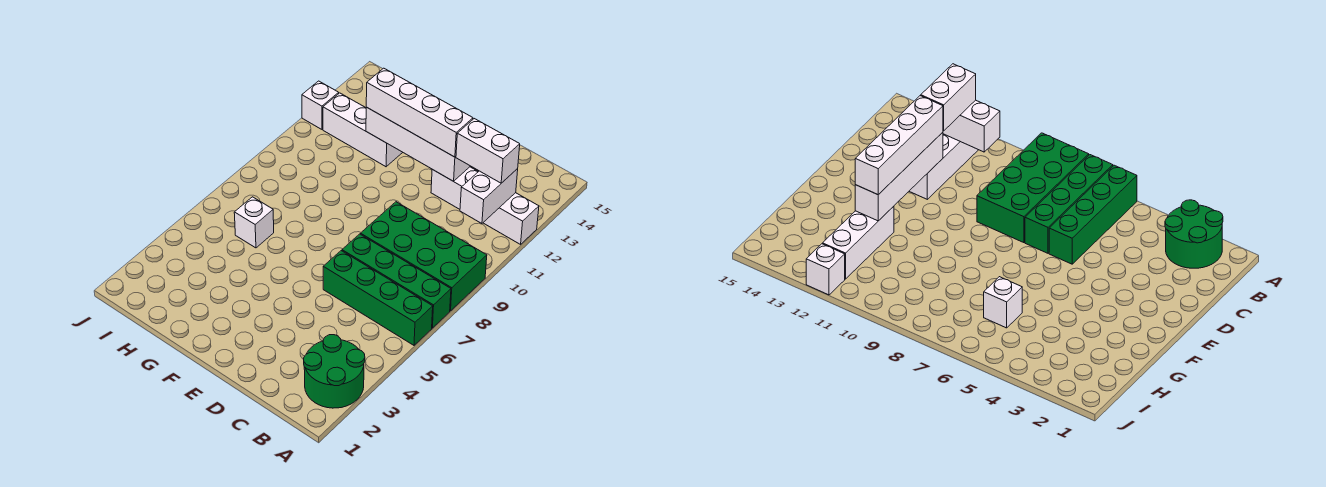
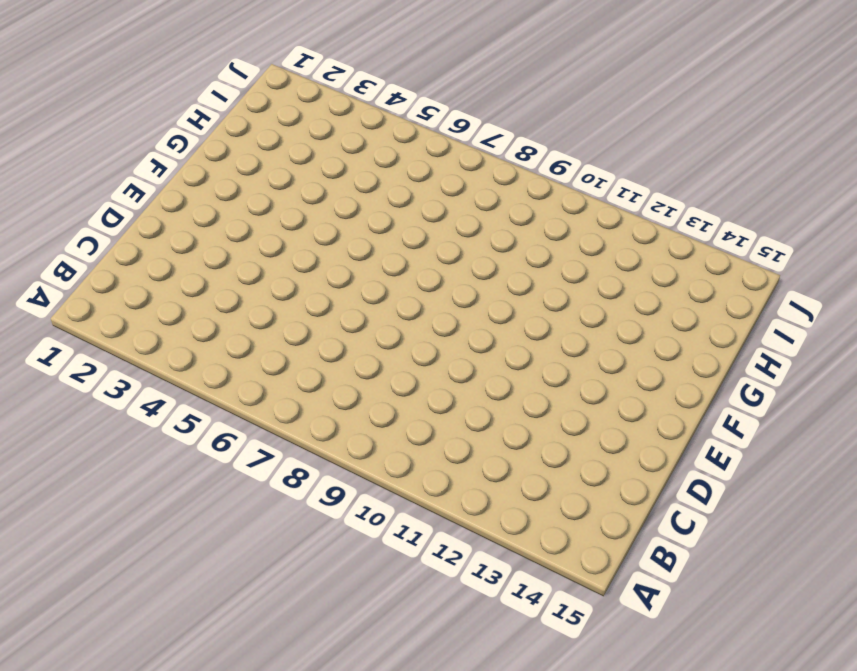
none -> green 2x2 round brick [304,335,365,408]
none -> green 1x4 brick [323,251,433,345]
none -> green 1x4 brick [342,234,451,328]

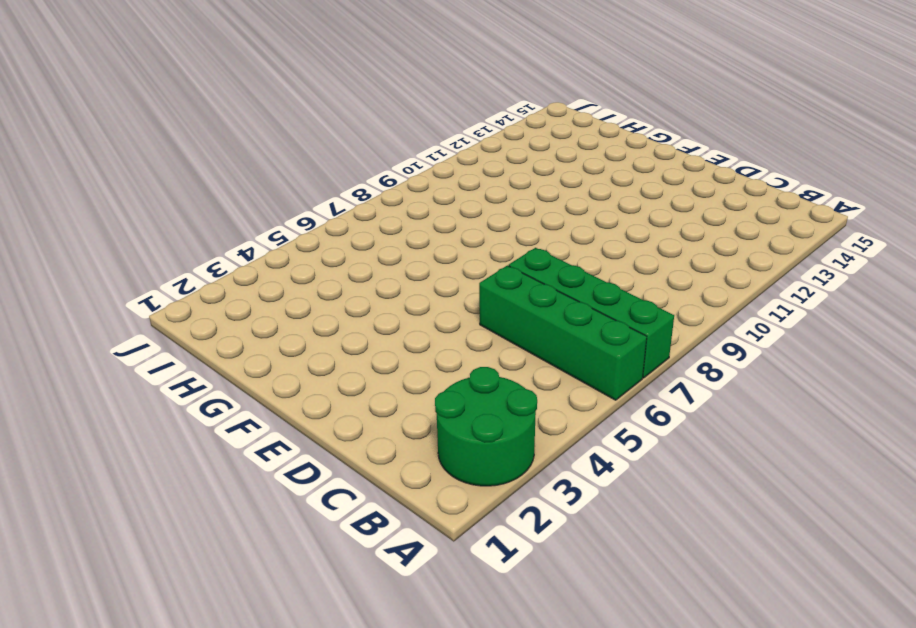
none -> green 2x4 brick [361,202,487,311]
none -> white 1x4 brick [431,167,539,244]
none -> white 1x3 brick [323,93,403,167]

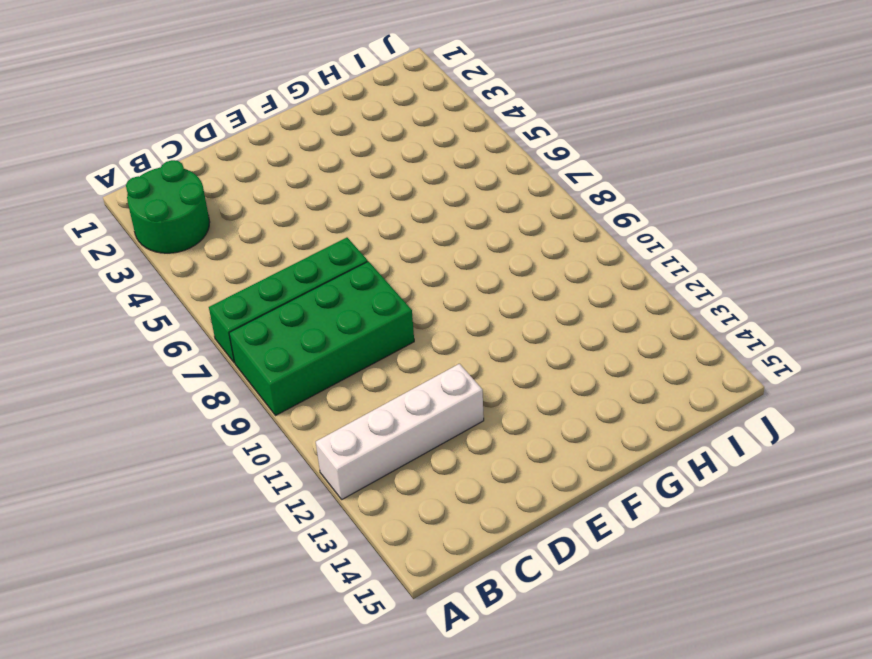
none -> green 1x4 brick [323,251,433,345]
none -> white 1x3 brick [323,93,403,167]
none -> white 1x1 brick [234,197,274,248]

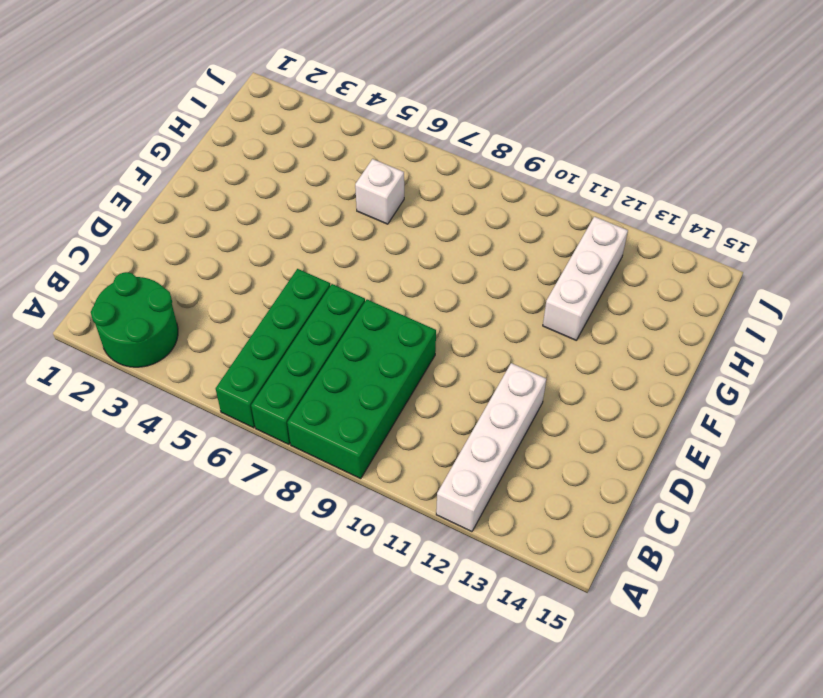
none -> white 1x1 brick [302,81,339,129]
none -> white 1x2 brick [460,169,518,224]
none -> white 1x4 brick [366,107,470,181]

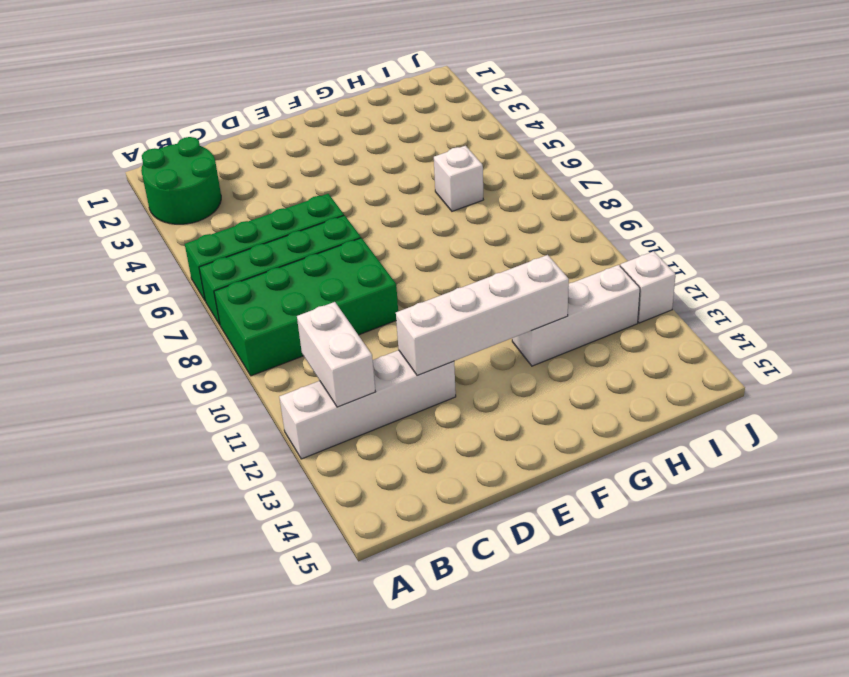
none -> white 1x2 brick [456,119,520,183]
none -> white 1x4 brick [366,68,473,157]

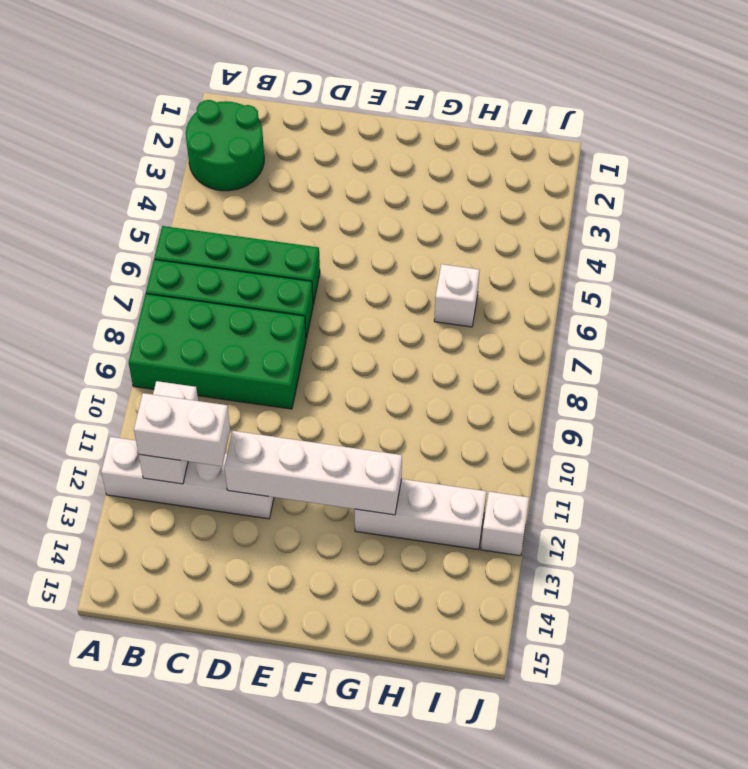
none -> white 1x4 brick [366,68,473,157]

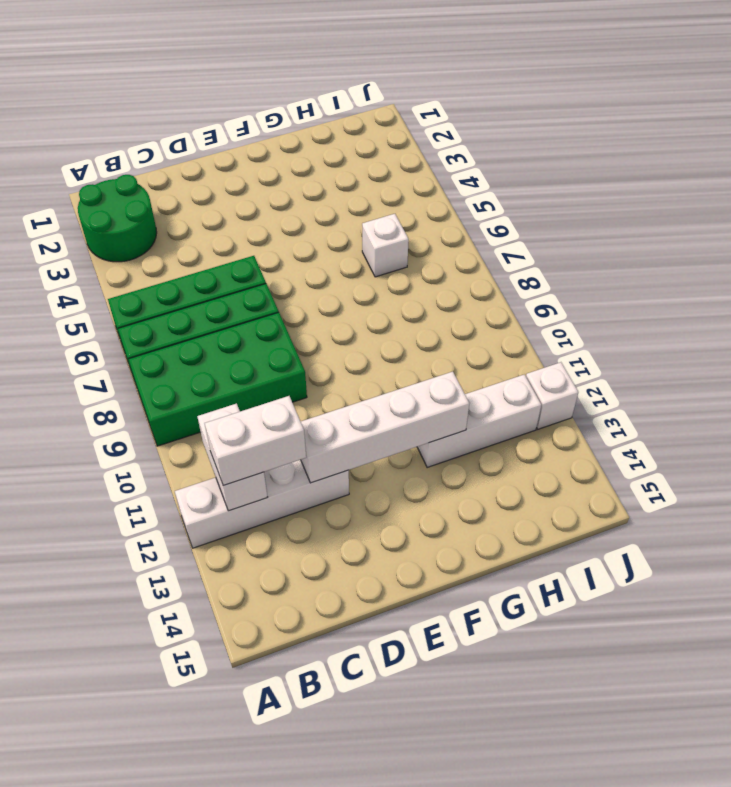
none -> white 1x4 brick [366,68,473,157]

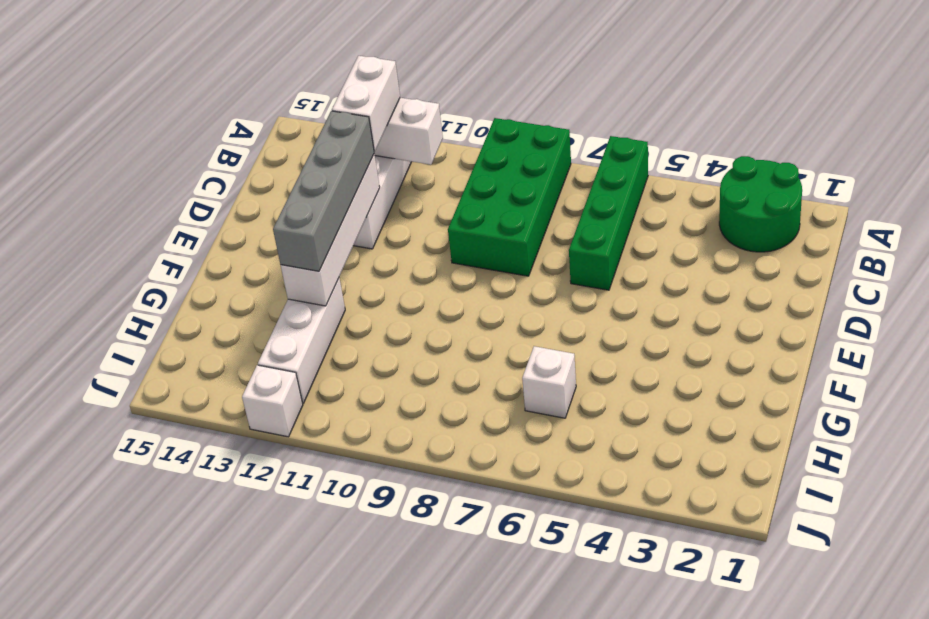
grey 1x4 brick [273,111,374,271] -> white 1x4 brick [366,68,473,157]
none -> green 1x4 brick [342,234,451,328]

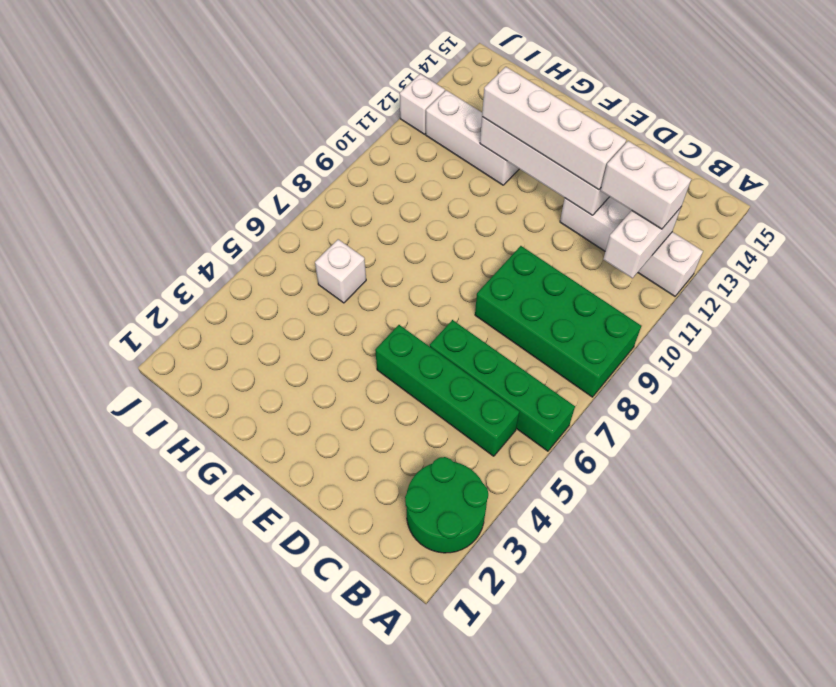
green 1x4 brick [375,325,520,456] -> green 1x4 brick moved to [342,234,451,328]

